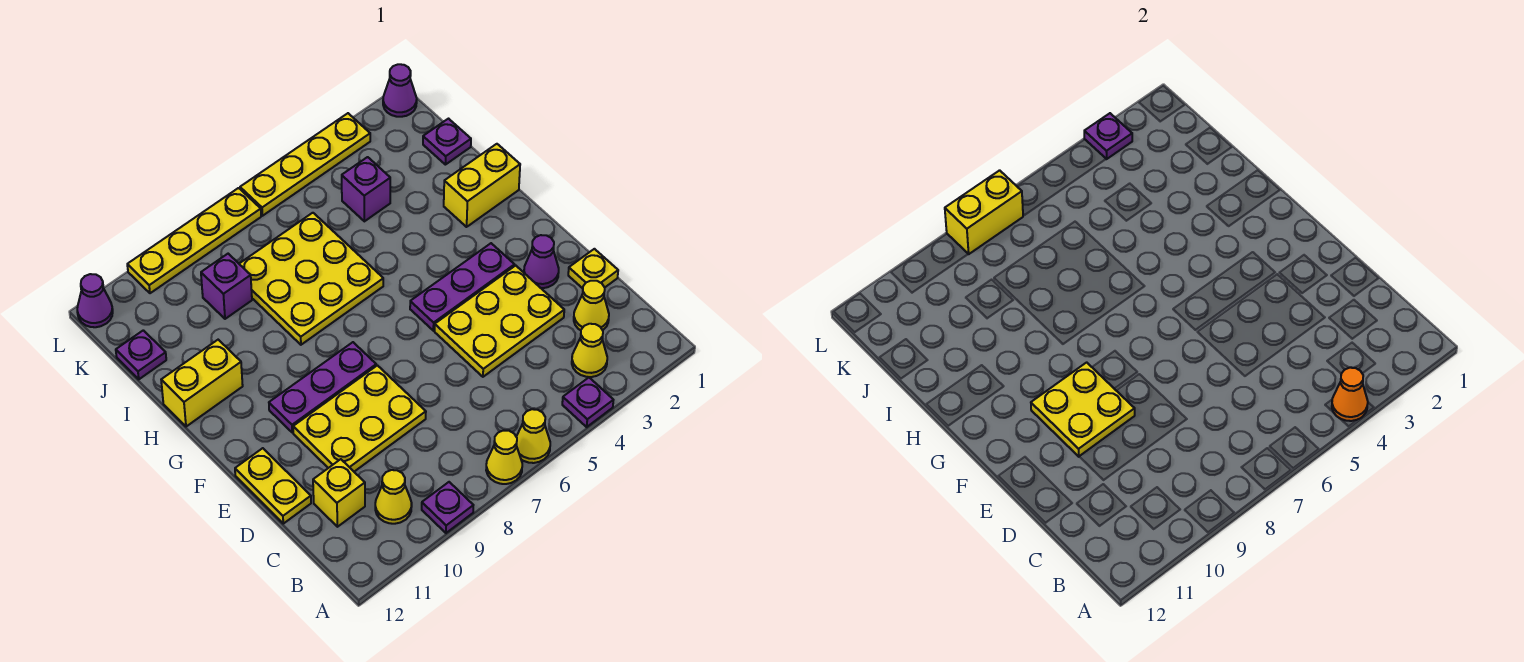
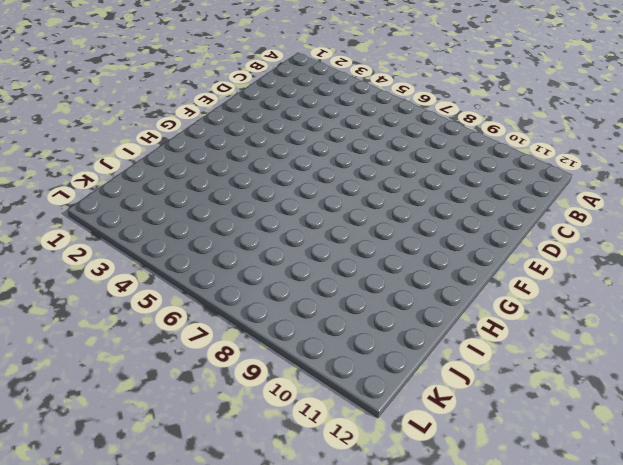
none -> purple 1x1 plate [562,378,613,427]
none -> yellow 1x1 cone [516,409,550,463]
none -> yellow 1x1 cone [486,431,522,484]
none -> purple 1x1 plate [422,482,473,533]

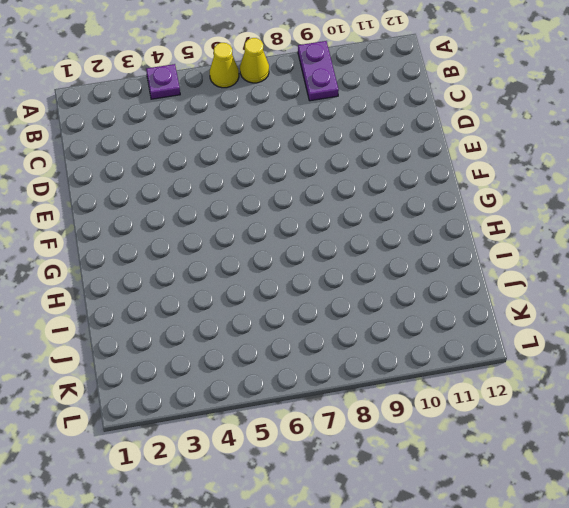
purple 1x2 plate [298,41,339,101] -> purple 1x1 plate [422,482,473,533]
none -> yellow 1x1 cone [572,324,607,377]
none -> yellow 1x1 cone [375,470,412,524]
none -> yellow 1x1 cone [574,281,609,330]
none -> yellow 1x1 brick [313,459,365,527]

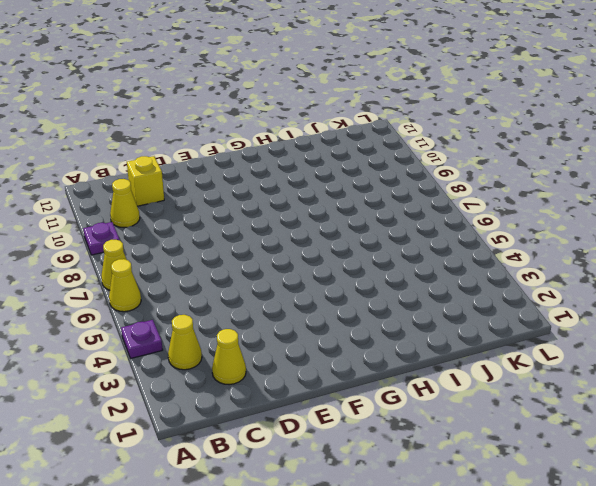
none -> yellow 1x1 plate [568,249,618,288]
none -> yellow 2x3 plate [435,266,564,377]
none -> yellow 2x3 plate [293,365,426,472]
none -> yellow 1x2 plate [235,448,311,524]

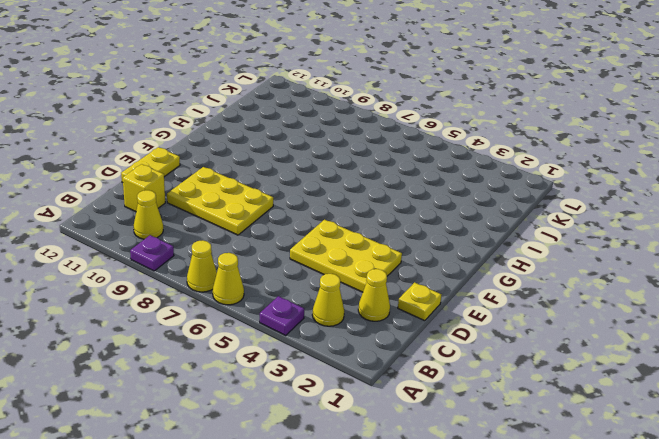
none -> purple 1x1 cone [524,235,559,288]
none -> purple 1x3 plate [410,243,514,331]
none -> purple 1x3 plate [269,342,376,433]
none -> yellow 1x2 brick [444,144,520,227]

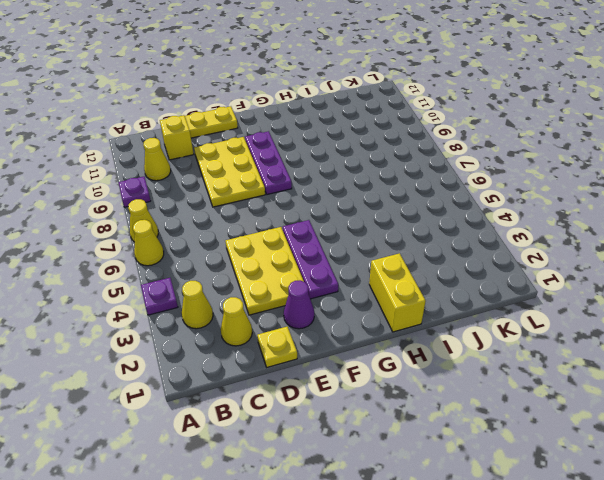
none -> yellow 3x3 plate [239,213,383,345]
none -> yellow 1x2 brick [161,340,243,427]
none -> purple 1x1 plate [423,119,471,165]
none -> purple 1x1 brick [342,157,390,221]

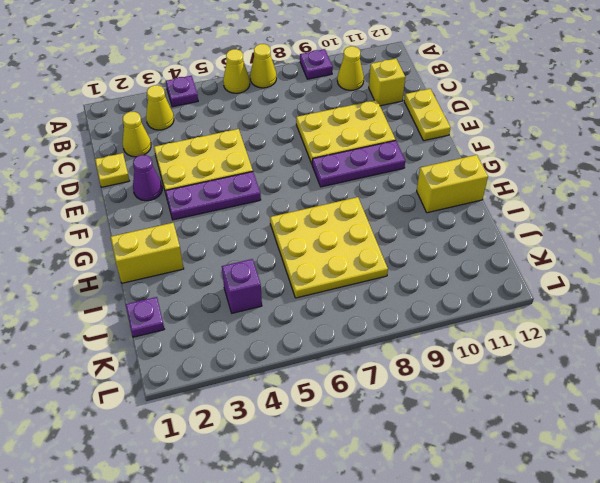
none -> purple 1x1 brick [201,254,252,319]
none -> purple 1x1 plate [116,330,166,379]
none -> purple 1x1 cone [383,64,417,117]
none -> yellow 1x4 plate [240,113,370,216]

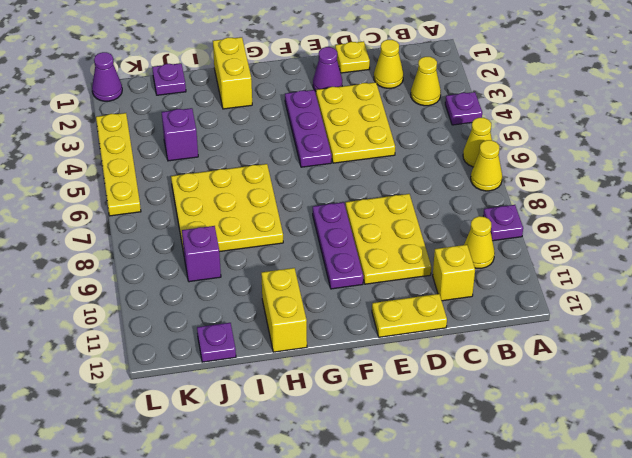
none -> yellow 1x4 plate [127,188,261,293]
none -> purple 1x1 cone [77,274,113,327]
none -> orange 1x1 cone [1332,368,1368,421]
none -> yellow 2x2 plate [1031,362,1135,457]

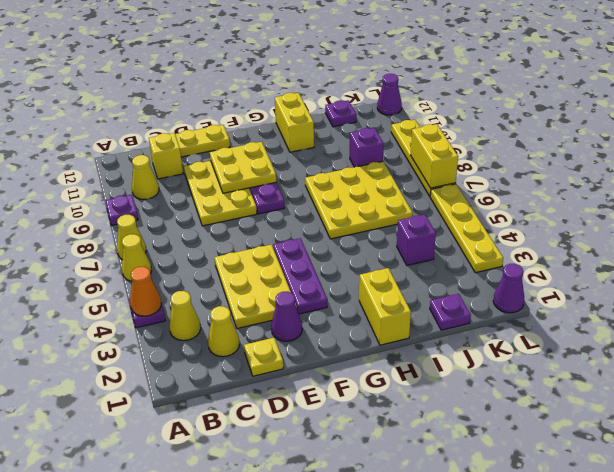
none -> purple 1x1 plate [1084,113,1132,159]

